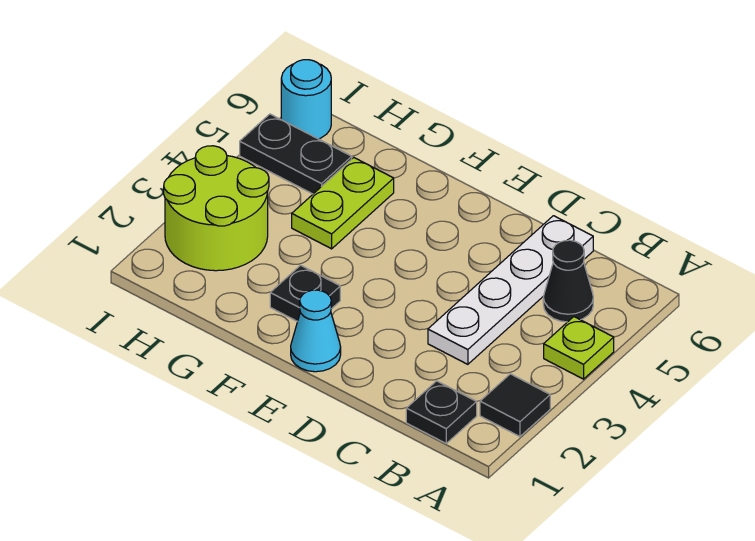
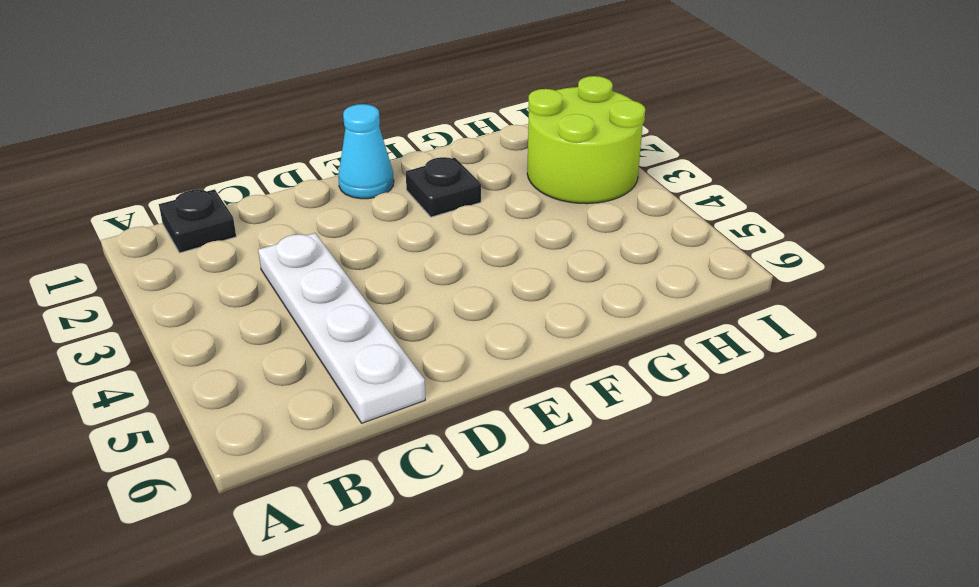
none -> black 1x1 tile [480,374,550,436]
none -> lime 1x1 plate [544,317,614,379]

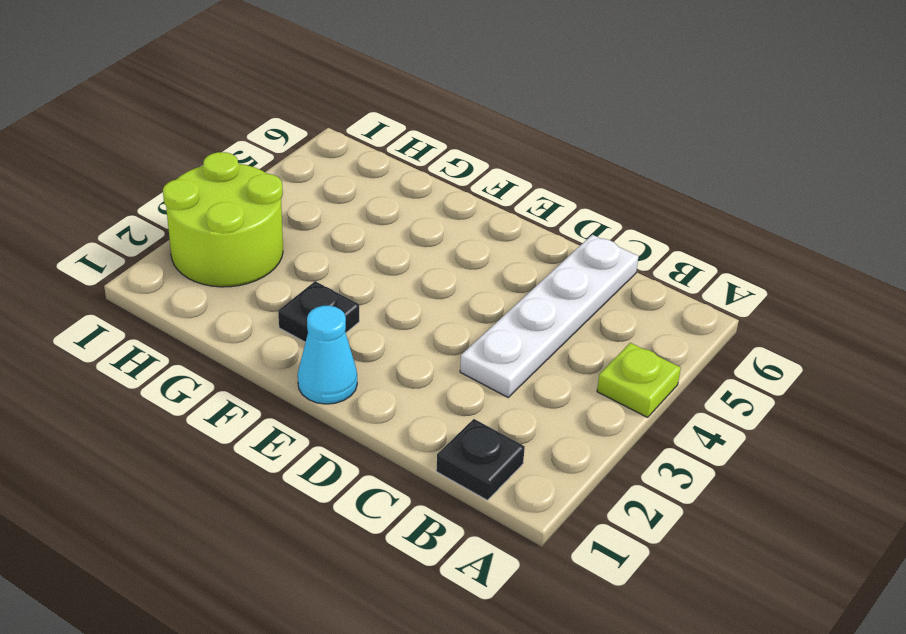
none -> black 1x1 tile [480,374,550,436]
none -> black 1x1 cone [543,240,593,322]

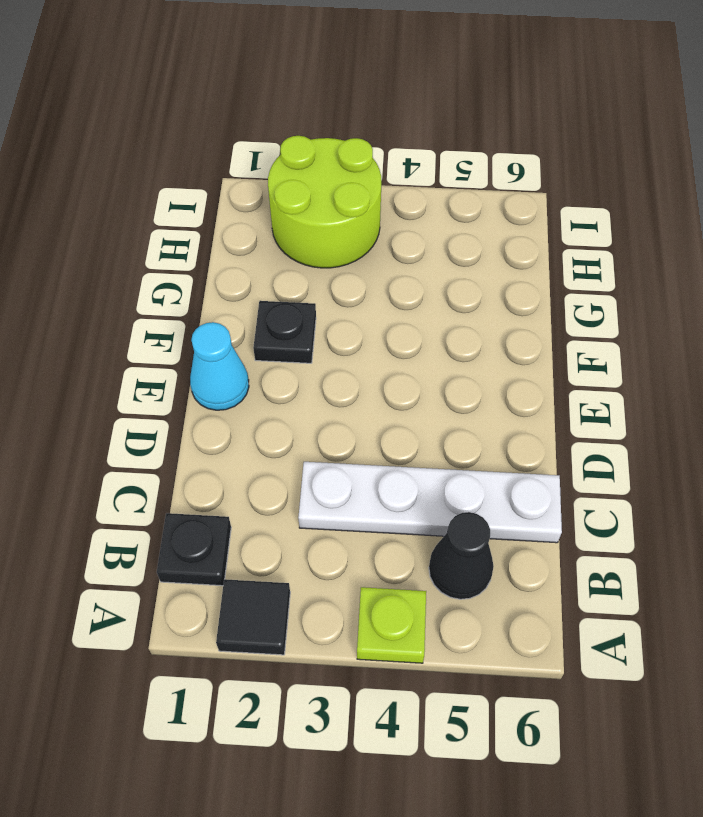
none -> lime 1x2 plate [292,158,394,249]
none -> black 1x2 plate [240,114,352,194]

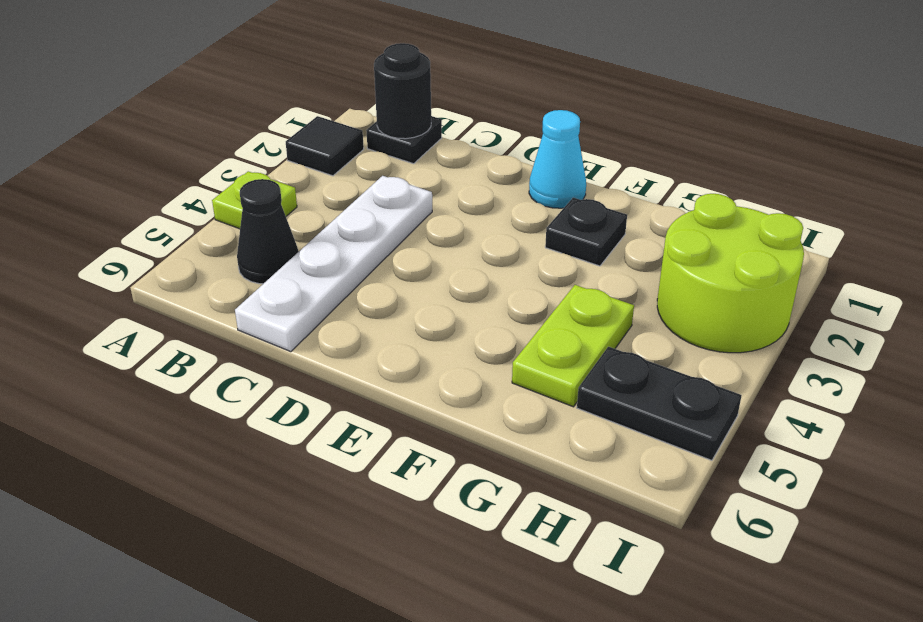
black 1x1 round brick [374,43,431,139] -> none
none -> cyan 1x1 round brick [281,60,331,139]

